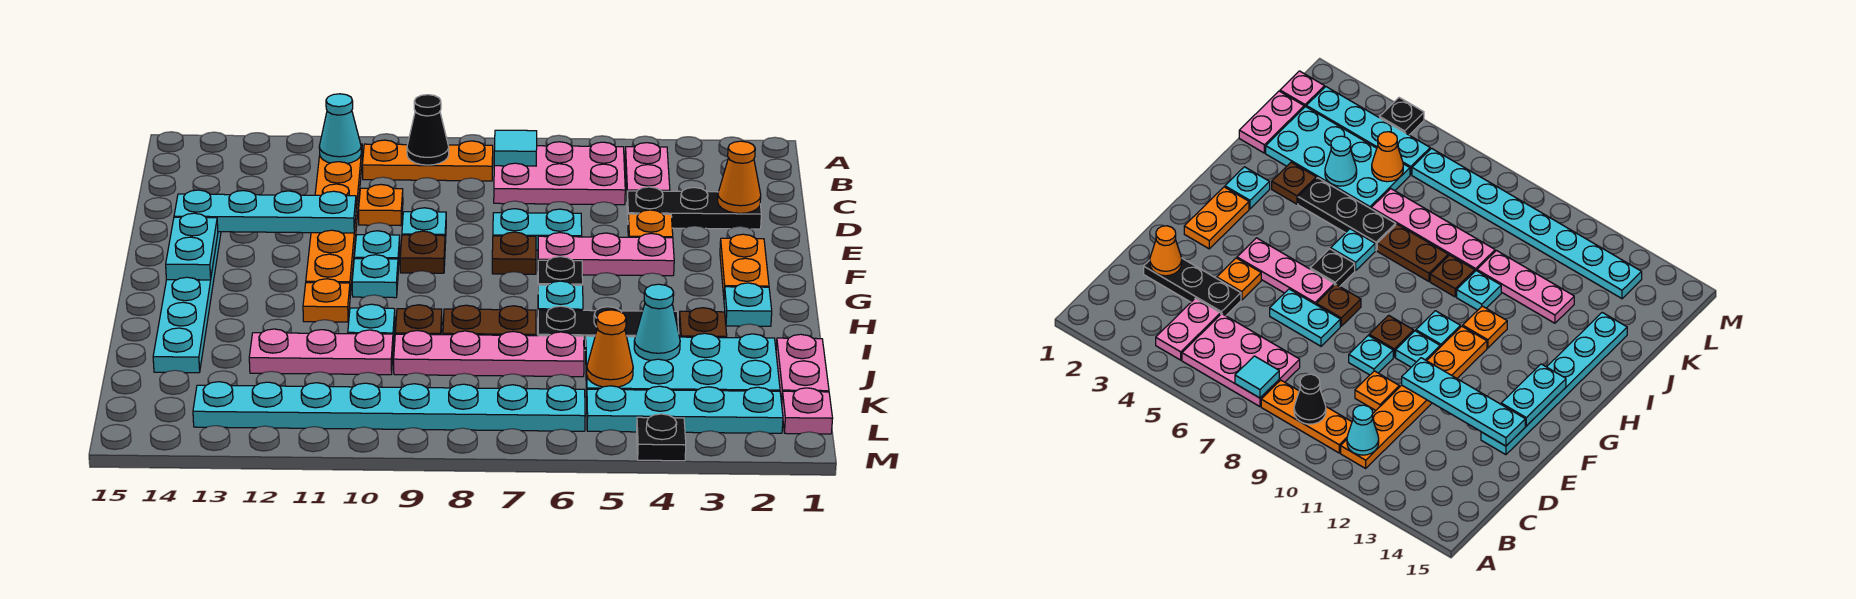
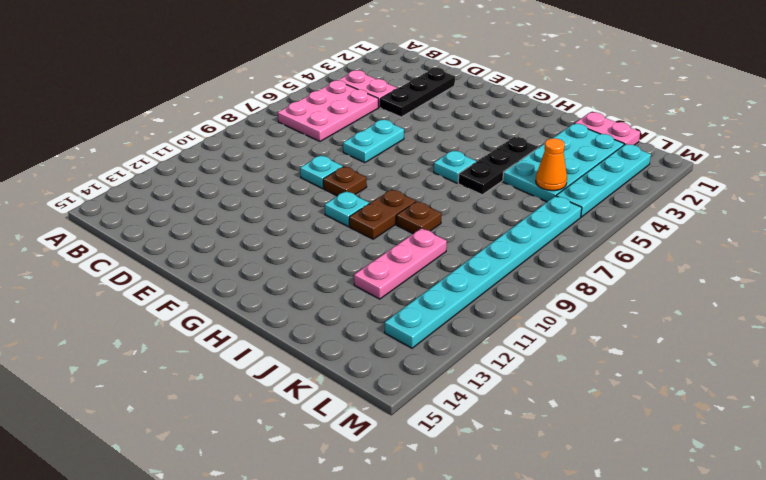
brown 1x2 plate [349,190,416,239] -> brown 1x2 plate moved to [443,305,536,336]
none -> orange 1x3 plate [362,140,493,181]
none -> orange 1x6 plate [306,144,362,295]
none -> orange 1x1 plate [359,185,403,226]
none -> orange 1x1 plate [628,210,673,238]

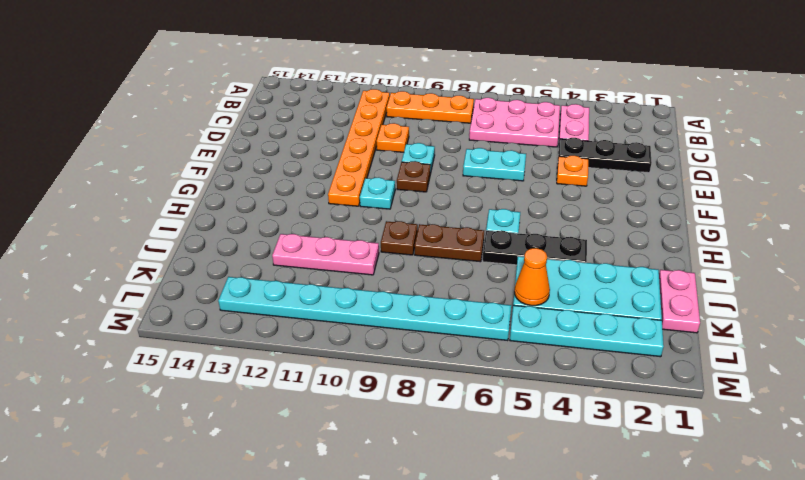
none -> cyan 1x6 plate [153,232,221,373]
none -> orange 1x2 plate [720,234,769,296]
none -> pink 1x3 plate [538,233,674,276]
none -> brown 1x1 plate [492,232,536,274]

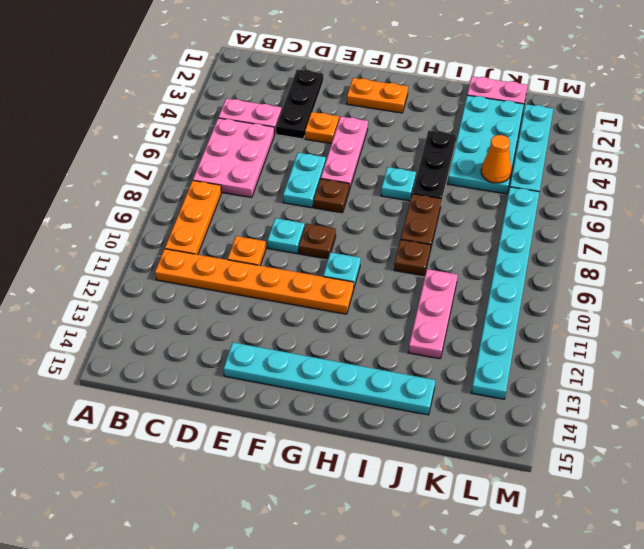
none -> cyan 1x1 plate [354,231,400,270]
none -> black 1x1 plate [538,257,583,285]
none -> cyan 1x1 plate [724,283,772,326]
none -> orange 1x1 plate [303,279,350,322]

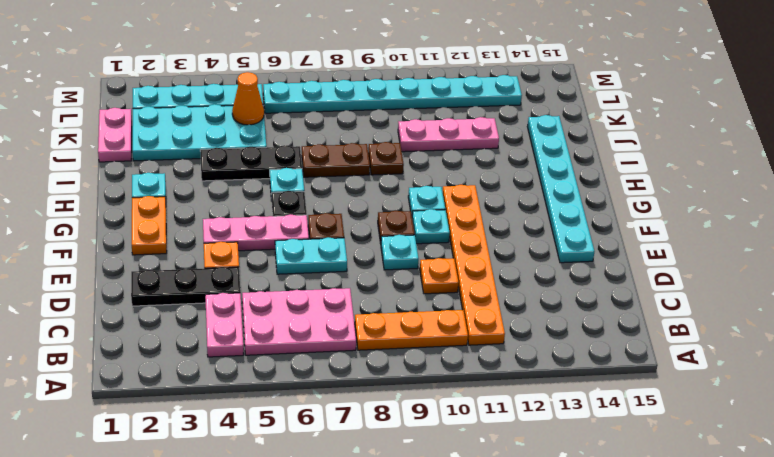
none -> orange 1x1 plate [303,279,350,322]
none -> brown 1x1 plate [679,308,727,338]
none -> cyan 1x1 plate [348,304,395,345]
none -> pink 1x4 plate [394,331,584,377]

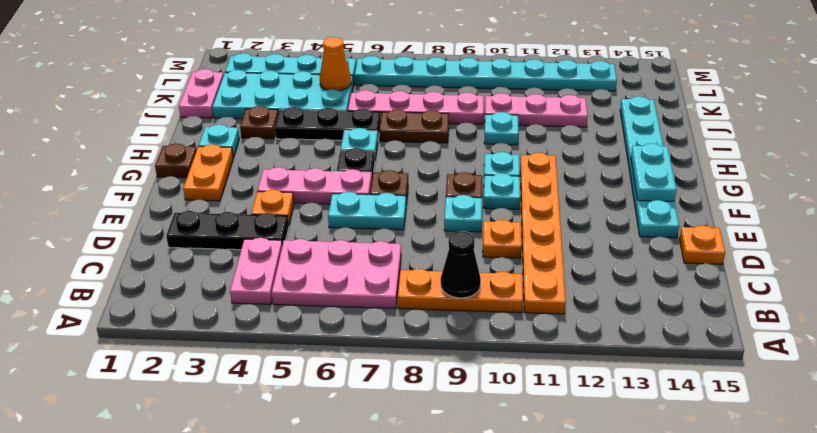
orange 1x1 plate [679,225,725,264] -> orange 1x1 plate moved to [303,279,350,322]
brown 1x1 plate [155,144,197,178] -> brown 1x1 plate moved to [395,305,442,335]
none -> pink 1x1 plate [782,388,833,434]
none -> black 1x1 plate [637,414,686,461]
none -> cyan 1x1 tile [494,130,537,166]
none -> cyan 1x1 cone [319,94,361,164]

